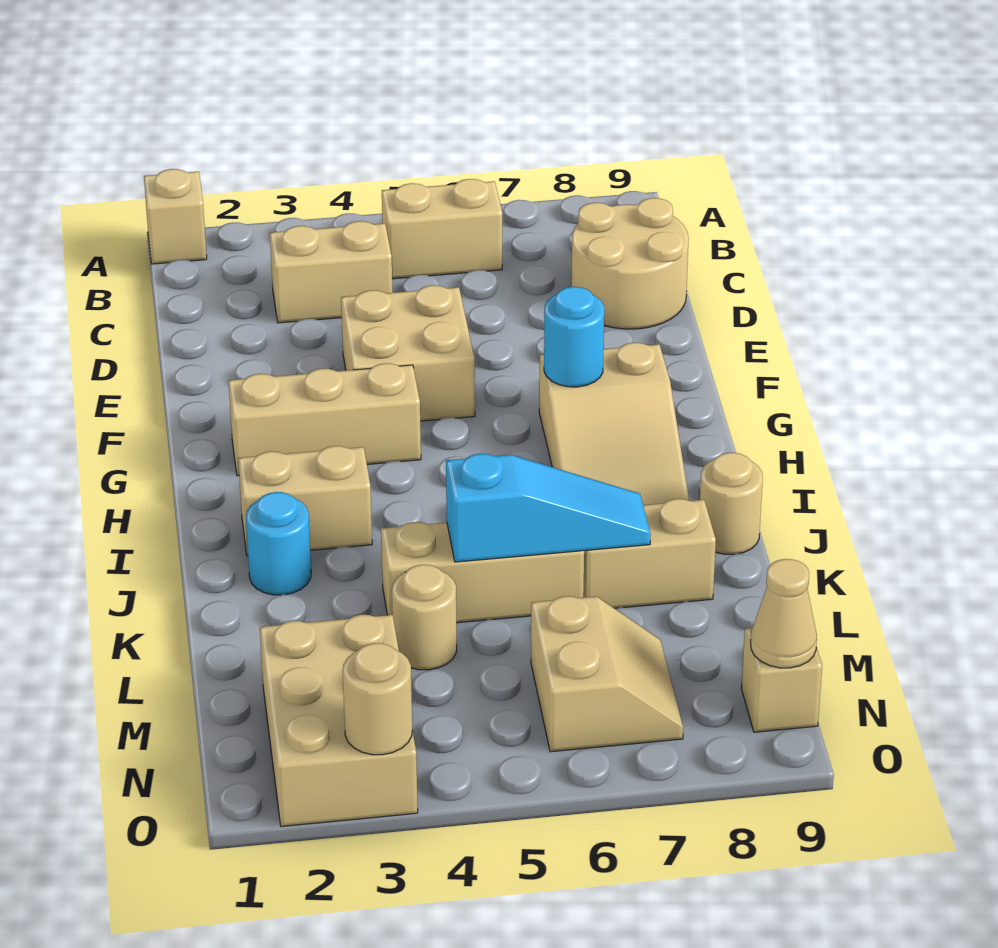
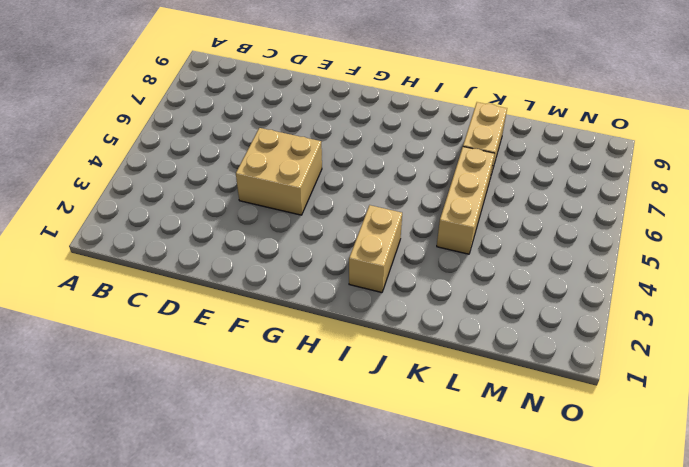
none -> tan 1x1 brick [144,169,207,264]
none -> tan 1x2 brick [382,179,502,279]
none -> tan 1x2 brick [270,221,393,323]

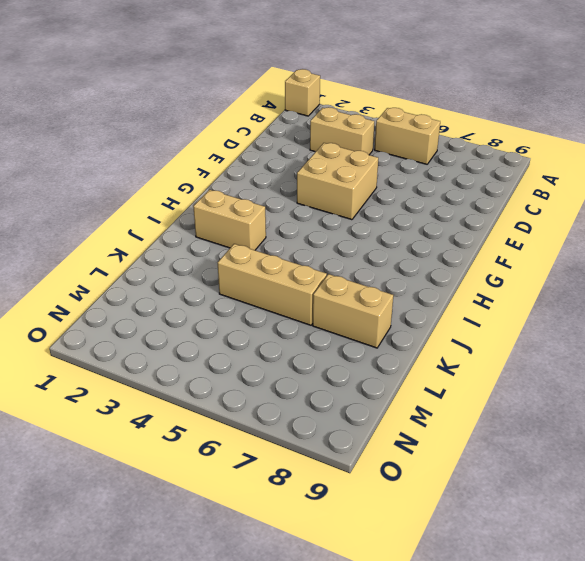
none -> tan 2x2 round brick [571,198,689,329]
none -> tan 1x3 brick [229,363,421,476]
none -> tan 2x3 slope [539,343,689,505]

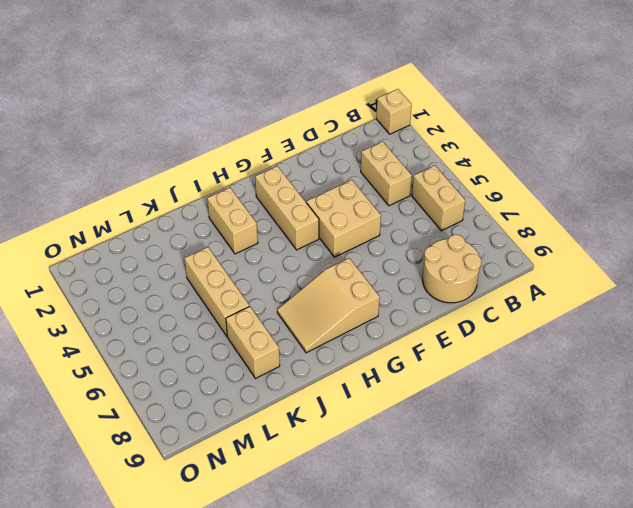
none -> cyan 1x1 round brick [246,492,311,595]
none -> tan 1x1 round brick [700,453,763,554]
none -> tan 1x1 round brick [392,565,457,670]

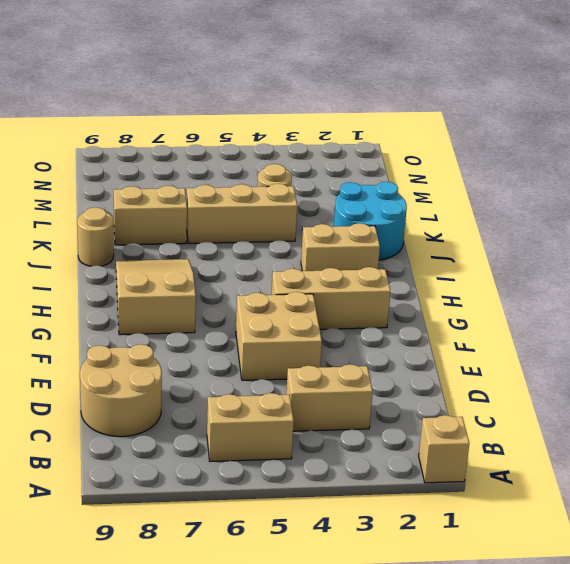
cyan 2x2 round brick [334,182,407,260] -> cyan 1x1 round brick [246,492,311,595]
none -> tan 2x3 brick [260,615,418,826]
none -> tan 2x2 slope [531,596,683,752]
none -> tan 1x1 brick [741,628,822,732]

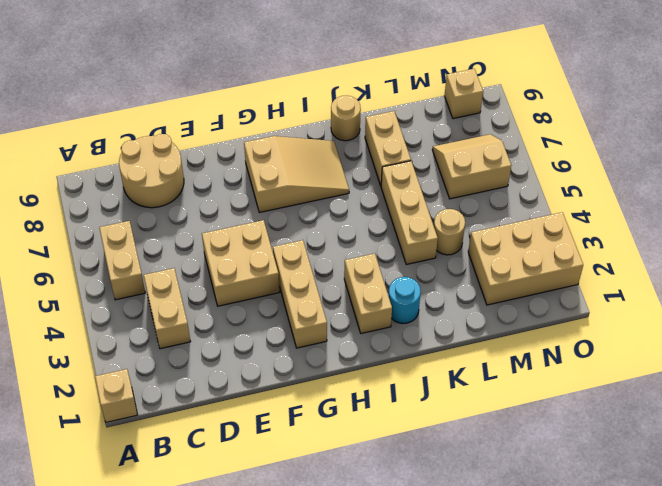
none -> cyan 1x1 round brick [544,287,604,387]
none -> cyan 1x3 slope [446,454,651,562]
none -> tan 1x1 cone [751,559,817,668]

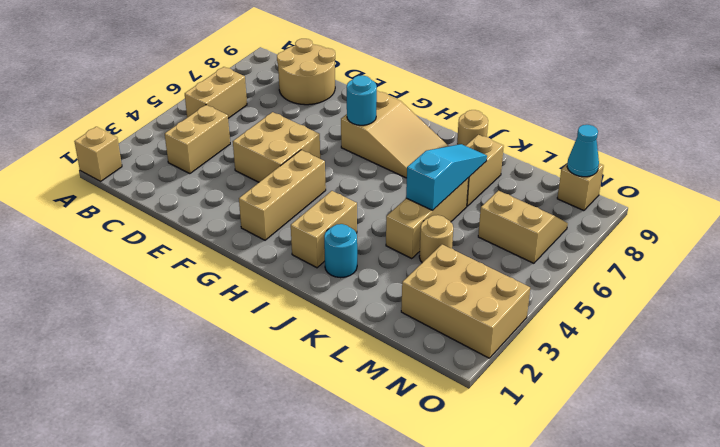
cyan 1x1 cone [567,125,599,177] -> tan 1x1 cone [751,559,817,668]
none -> tan 1x1 round brick [343,643,412,755]

